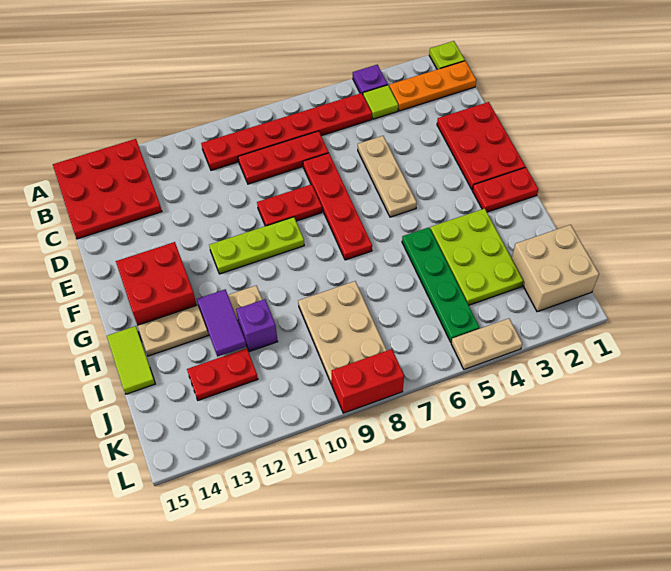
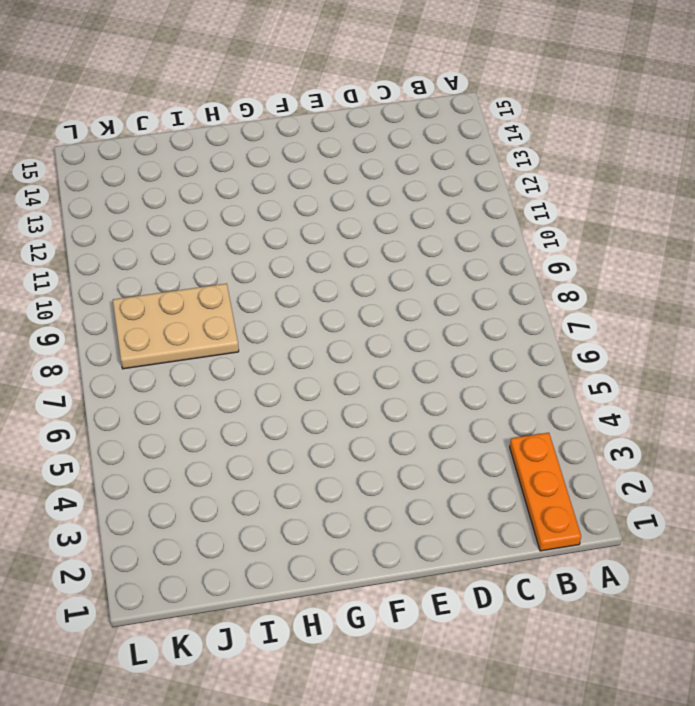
none -> lime 1x1 plate [429,41,465,69]
none -> purple 1x1 plate [353,65,388,94]
none -> red 3x3 plate [53,139,162,239]

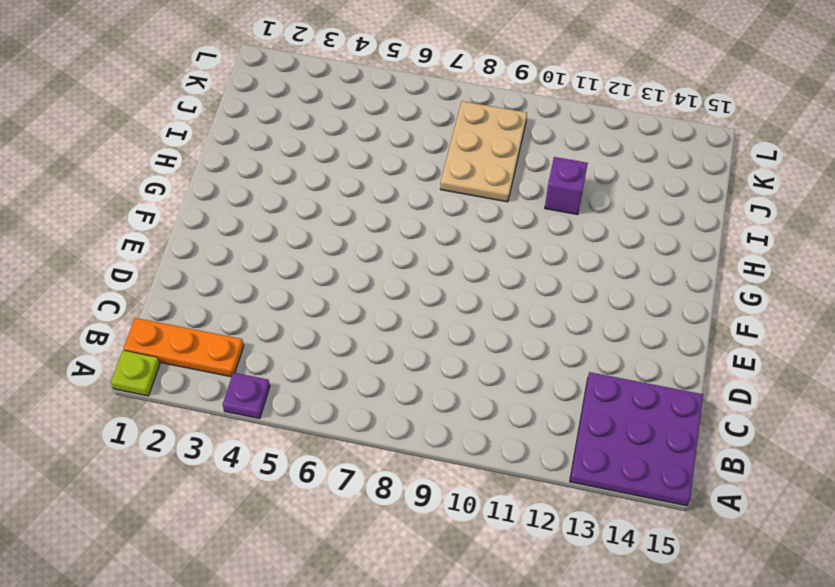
purple 3x3 plate [570,372,703,506] -> red 3x3 plate [53,139,162,239]
none -> lime 1x1 tile [363,85,398,119]
none -> red 1x6 plate [201,93,372,170]
none -> red 1x3 plate [238,131,329,184]

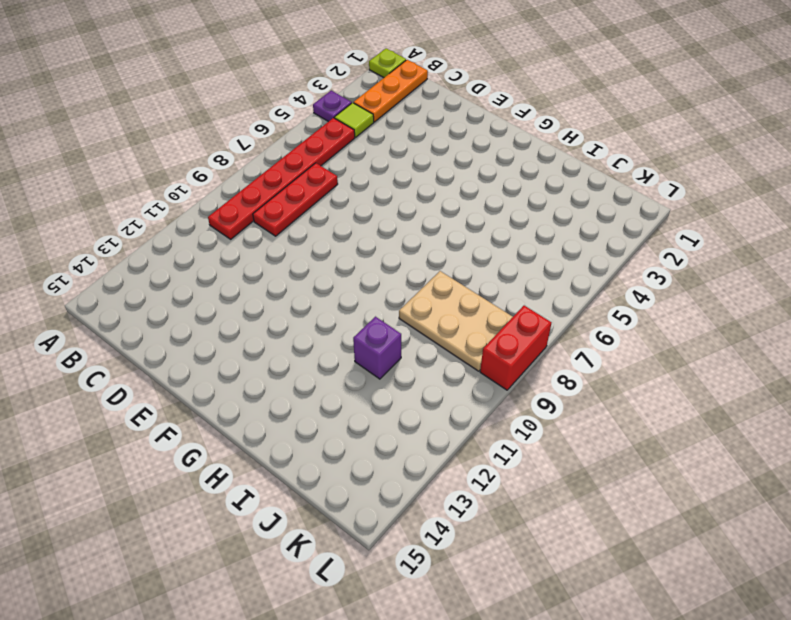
none -> red 3x3 plate [53,139,162,239]
none -> red 2x3 plate [437,102,525,190]
none -> tan 1x3 plate [358,136,417,217]

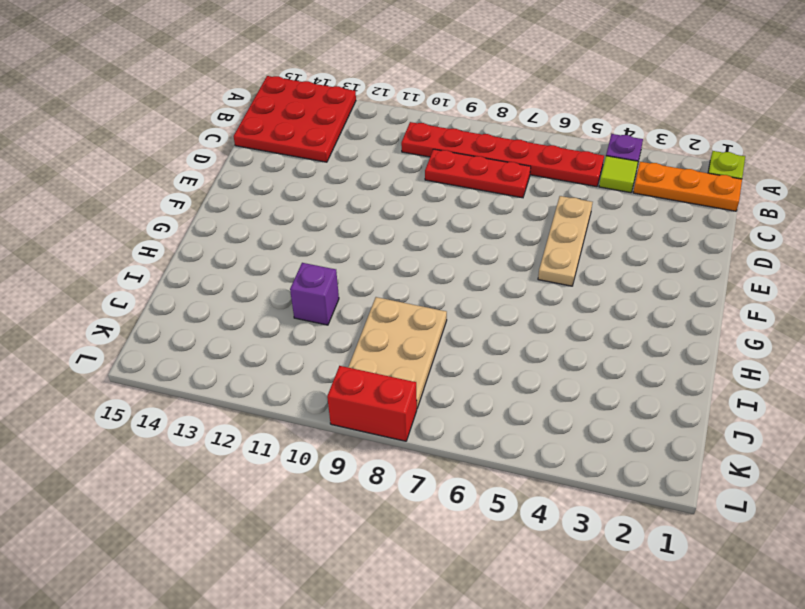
none -> red 2x3 plate [437,102,525,190]
none -> red 1x4 plate [303,153,372,260]
none -> red 1x2 plate [257,184,322,226]

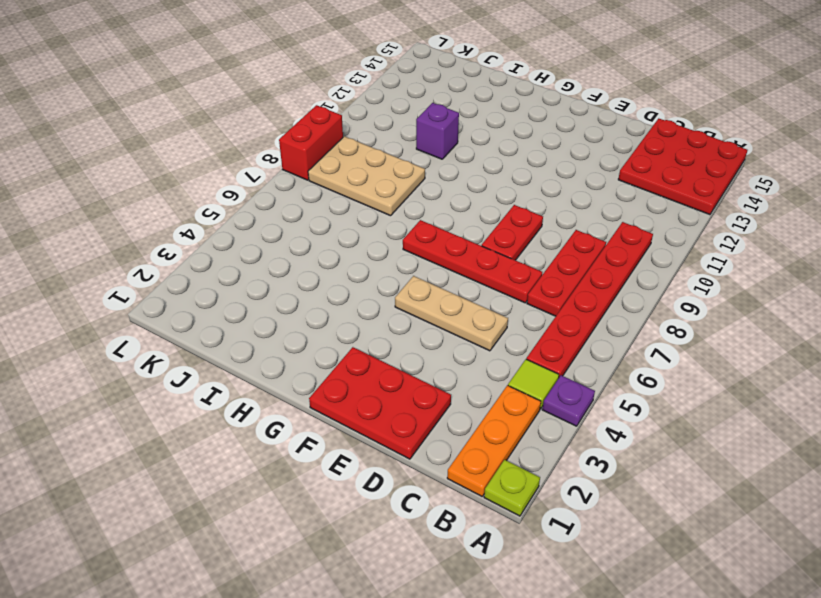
none -> lime 1x3 plate [209,217,304,274]
none -> red 2x2 brick [116,242,196,325]
none -> red 1x2 plate [473,167,539,212]

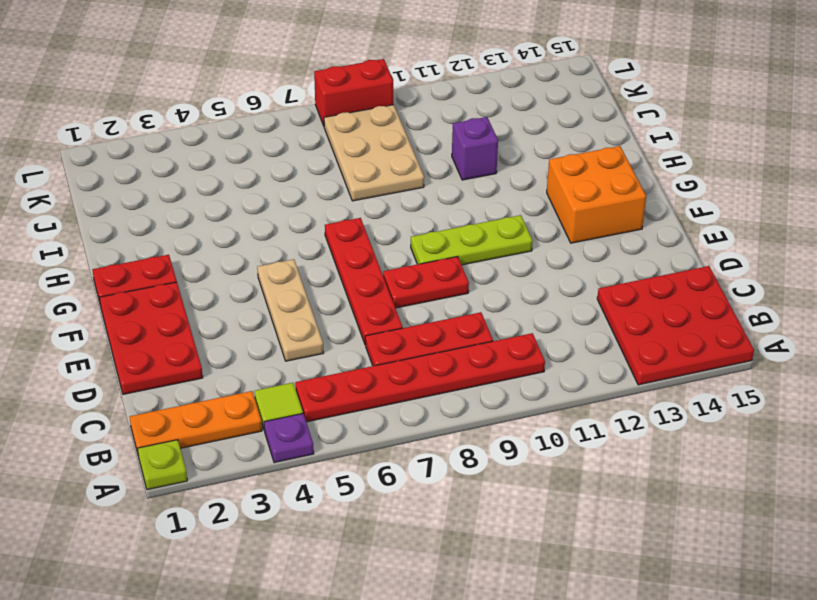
orange 2x2 brick [547,146,646,243] -> red 2x2 brick [116,242,196,325]
none -> lime 2x3 plate [430,209,523,305]
none -> green 1x4 plate [402,227,479,342]
none -> tan 1x4 plate [138,286,262,356]

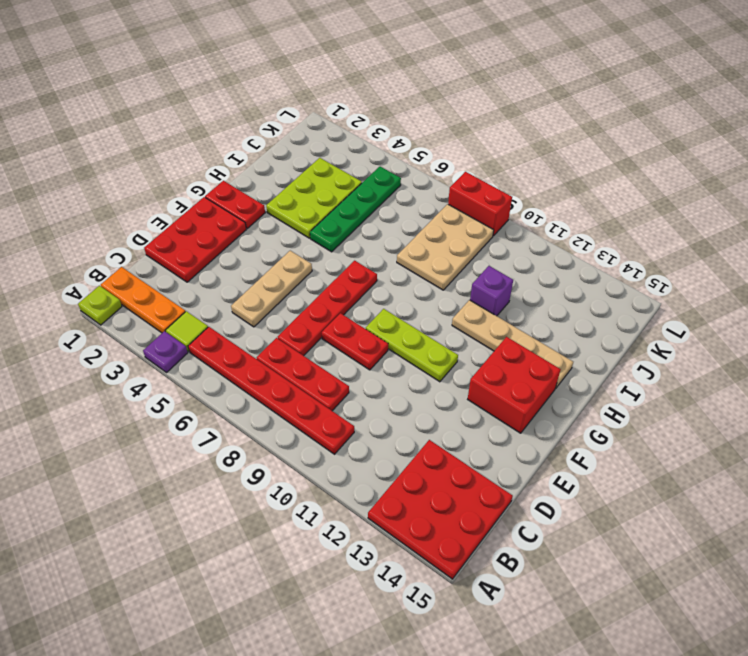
none -> lime 1x2 tile [107,326,155,394]
none -> tan 2x2 brick [512,225,599,312]
none -> red 1x2 plate [187,348,258,400]

